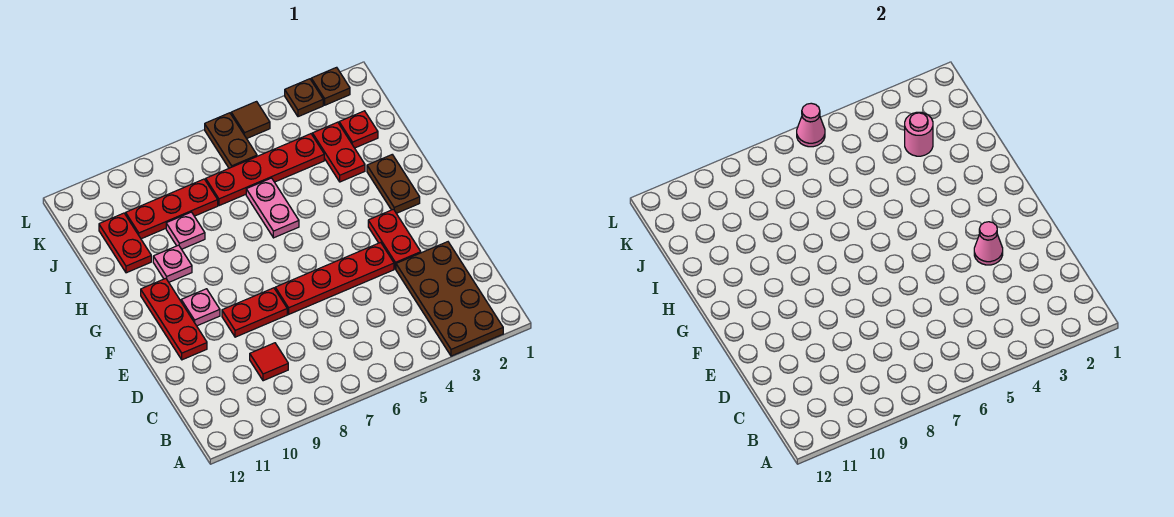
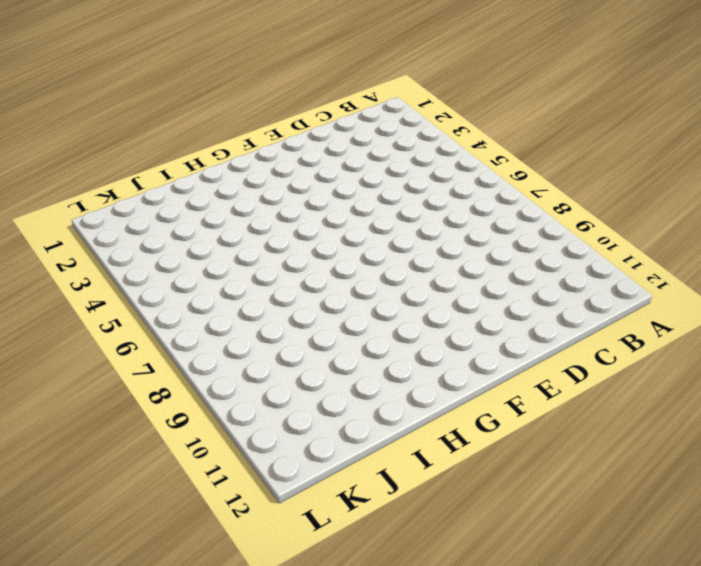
none -> brown 2x4 plate [396,242,503,356]
none -> red 1x1 tile [250,343,288,381]
none -> red 1x2 plate [368,209,421,269]

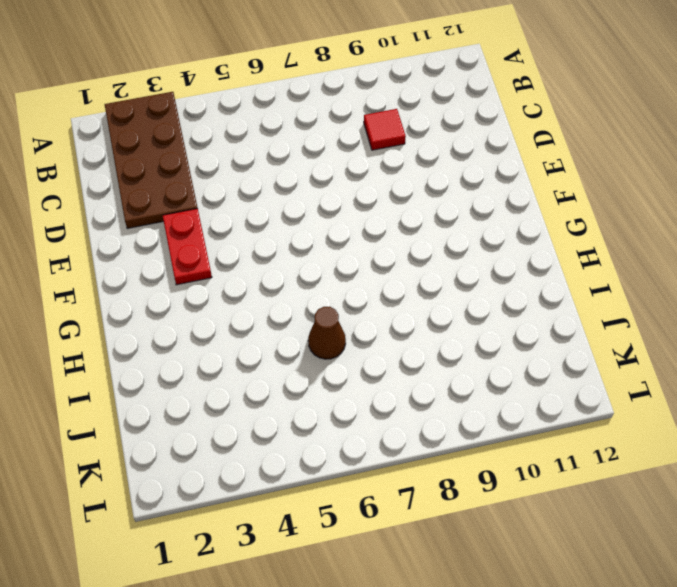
brown 1x1 cone [308,307,346,359] -> pink 1x2 plate [246,178,299,238]
none -> red 1x4 plate [275,242,394,314]
none -> red 1x2 plate [222,288,287,337]
none -> red 1x3 plate [141,278,207,360]

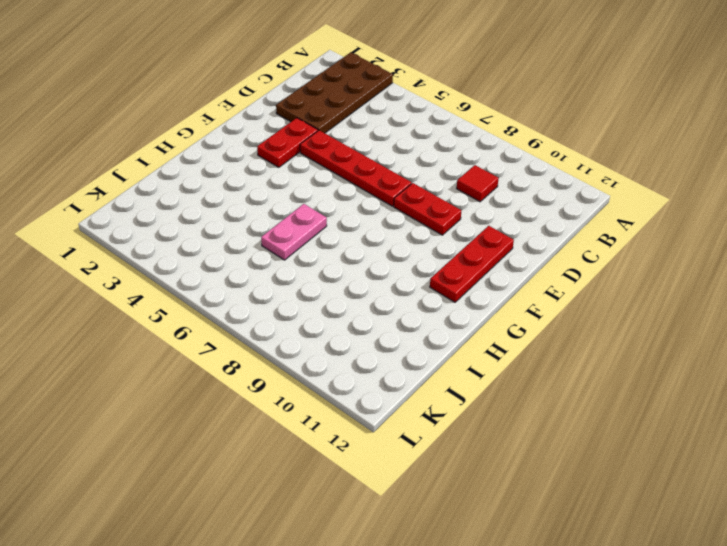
none -> pink 1x1 plate [181,289,220,326]
none -> brown 1x2 plate [367,155,420,213]
none -> pink 1x1 plate [153,245,192,282]

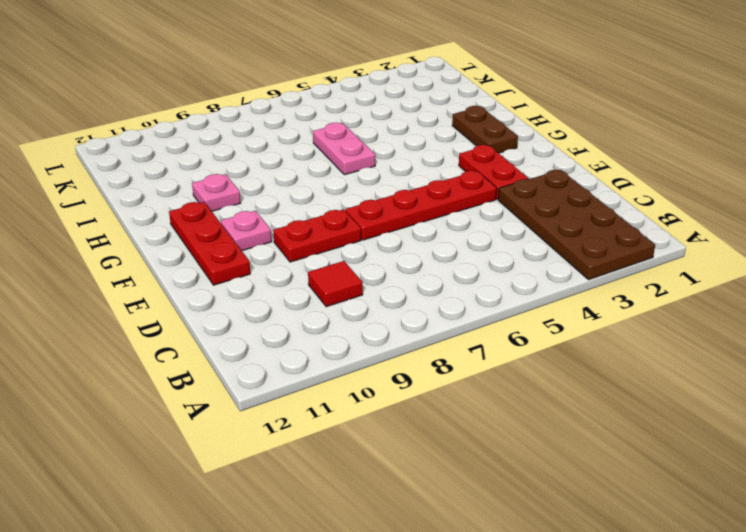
none -> red 1x2 plate [312,122,365,182]
none -> pink 1x1 plate [166,212,205,249]
none -> red 1x2 plate [99,213,151,273]

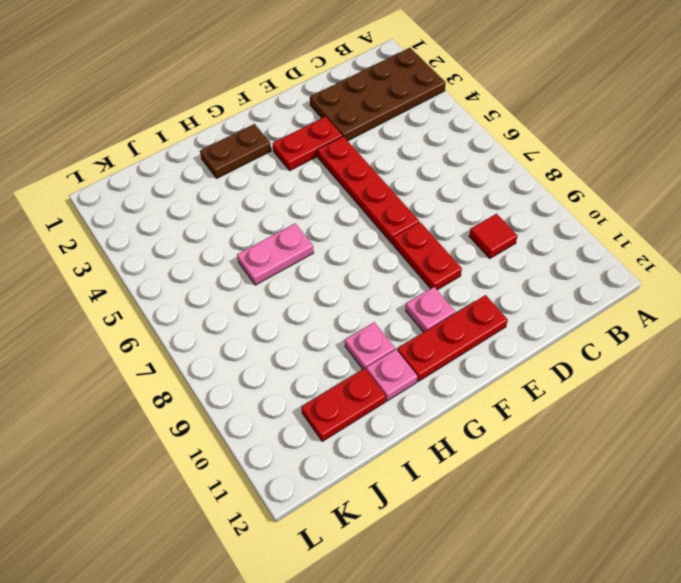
pink 1x1 plate [366,350,418,401] -> pink 1x1 plate moved to [166,212,205,249]
none -> red 1x2 plate [312,122,365,182]
none -> red 1x1 plate [339,111,378,148]
none -> red 1x4 plate [206,134,324,206]

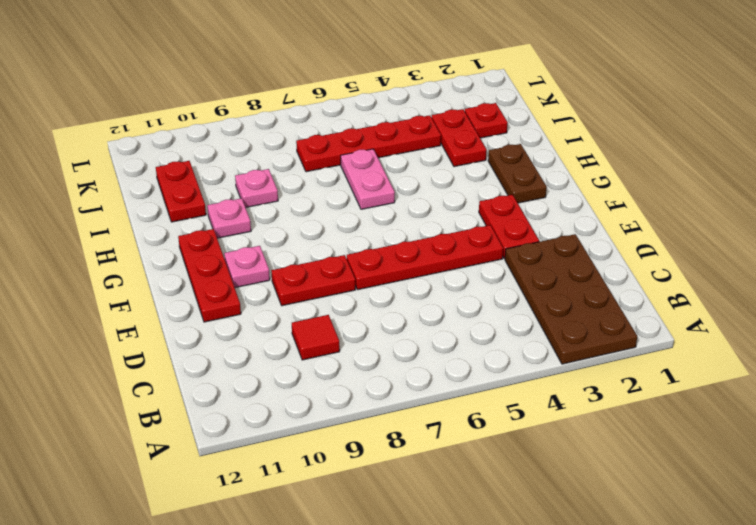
none -> red 1x3 plate [126,179,218,239]
none -> brown 1x2 plate [205,113,257,168]
none -> brown 1x1 plate [311,67,350,105]

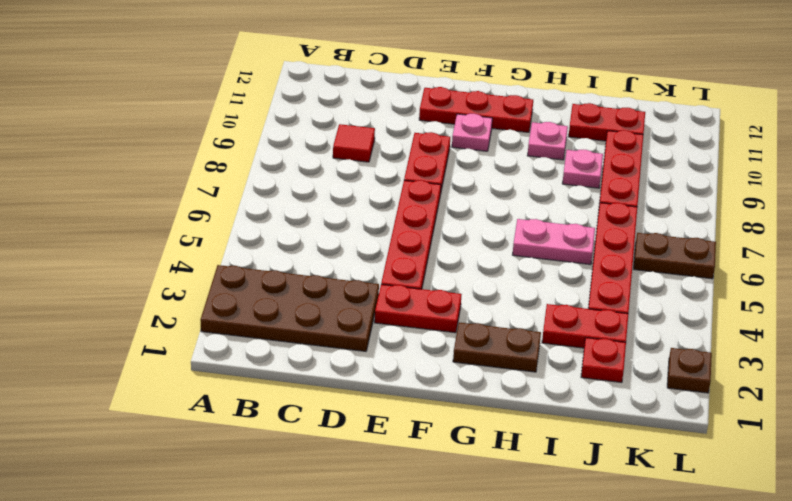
none -> brown 1x1 plate [285,79,323,117]
none -> brown 1x1 tile [231,102,270,139]
none -> pink 1x1 cone [974,222,1003,265]

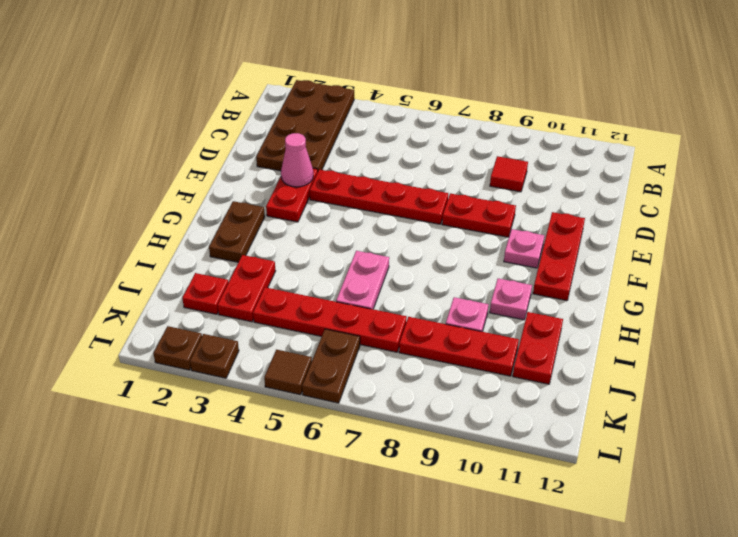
none -> pink 1x1 round brick [905,112,933,156]
none -> pink 1x1 cone [797,103,825,147]

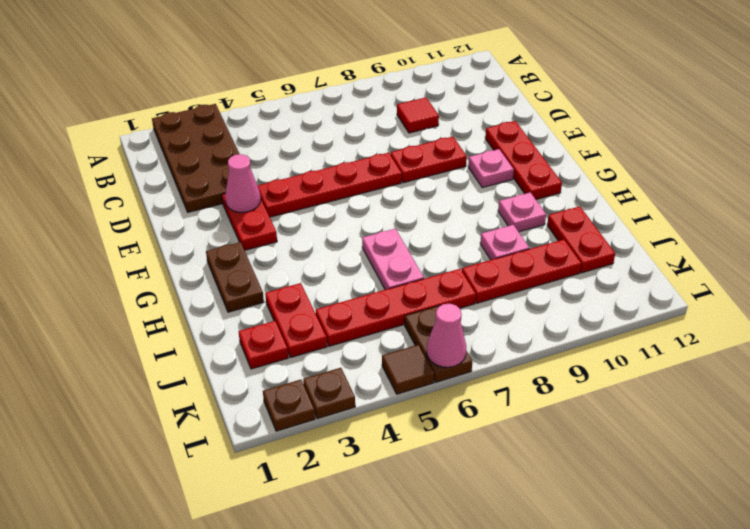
none -> pink 1x1 round brick [905,112,933,156]

